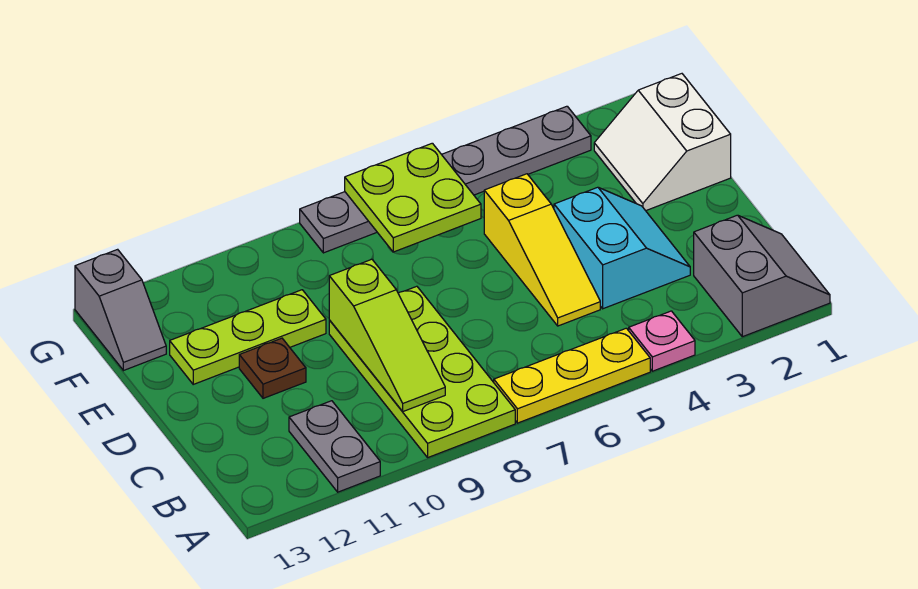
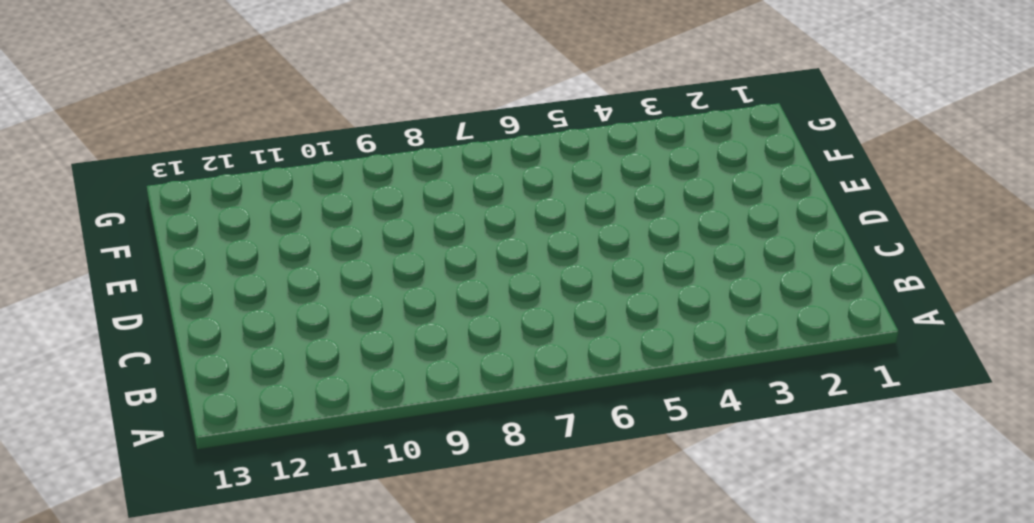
none -> grey 2x2 slope [694,215,830,337]
none -> pink 1x1 plate [629,311,695,371]
none -> yellow 1x3 plate [494,328,650,423]

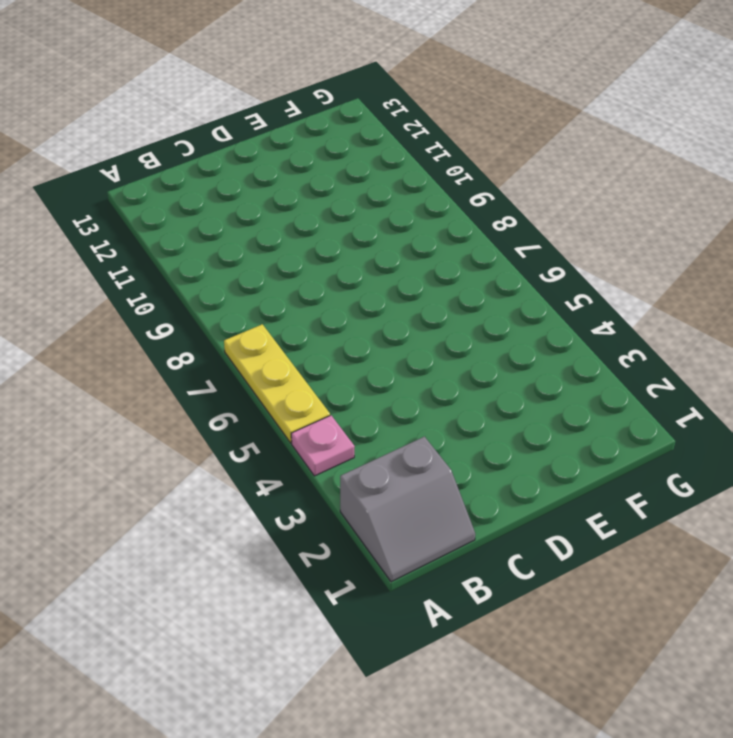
none -> lime 2x4 plate [329,286,515,457]
none -> grey 1x2 plate [289,401,380,492]
none -> cyan 2x2 slope [554,187,690,309]

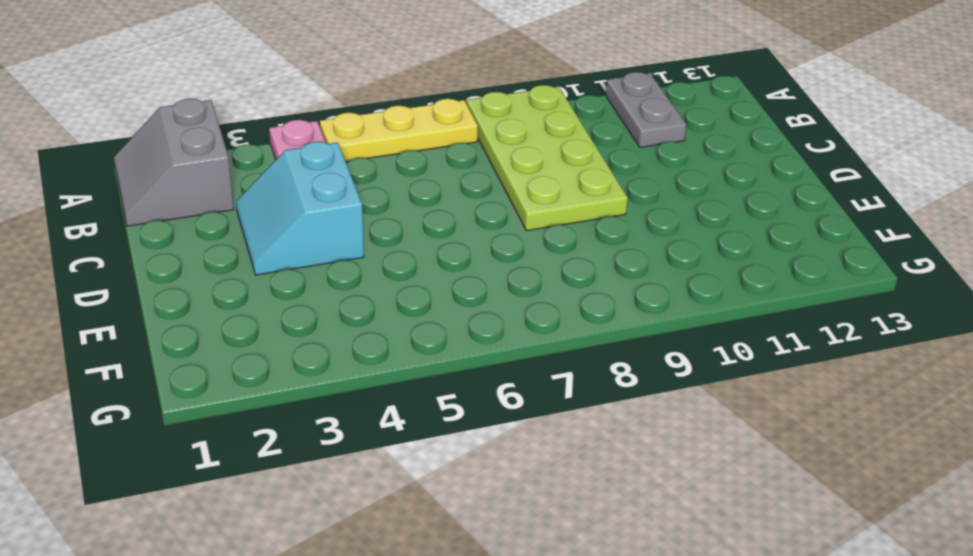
none -> yellow 1x3 slope [484,174,600,326]
none -> brown 1x1 plate [239,338,306,398]
none -> white 2x2 slope [594,74,731,211]

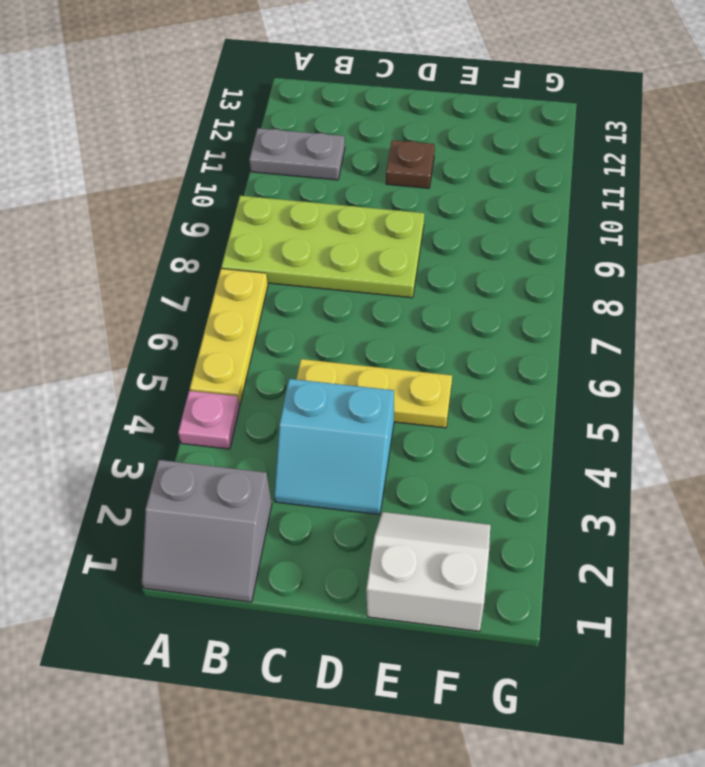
yellow 1x3 plate [296,359,452,428] -> yellow 1x3 slope [484,174,600,326]
none -> lime 1x3 plate [170,290,326,384]
none -> grey 1x2 slope [75,249,166,371]
none -> grey 1x6 plate [300,106,591,253]

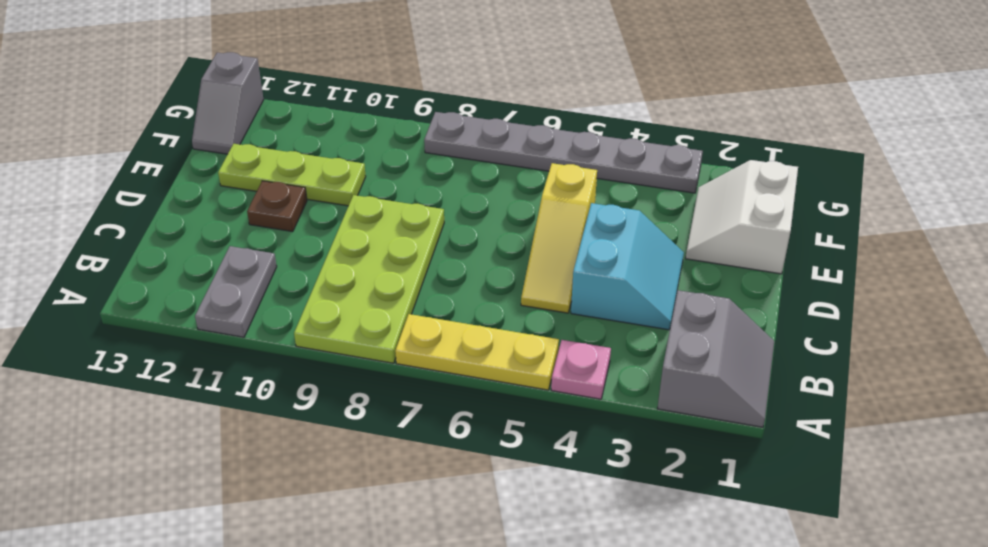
none -> lime 1x3 slope [329,259,445,411]
none -> lime 2x2 plate [345,143,481,252]

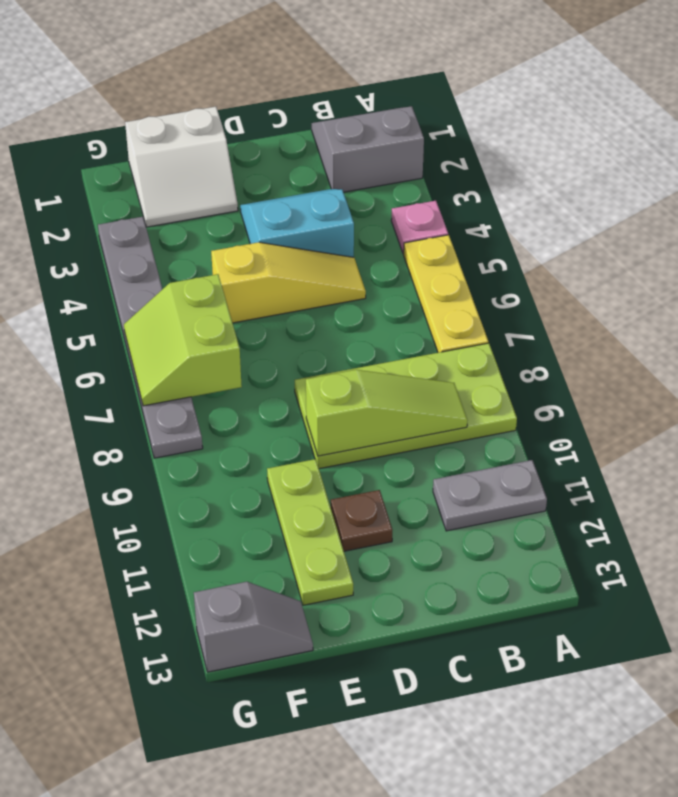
lime 2x2 slope [124,274,242,406] -> lime 2x2 plate [345,143,481,252]

